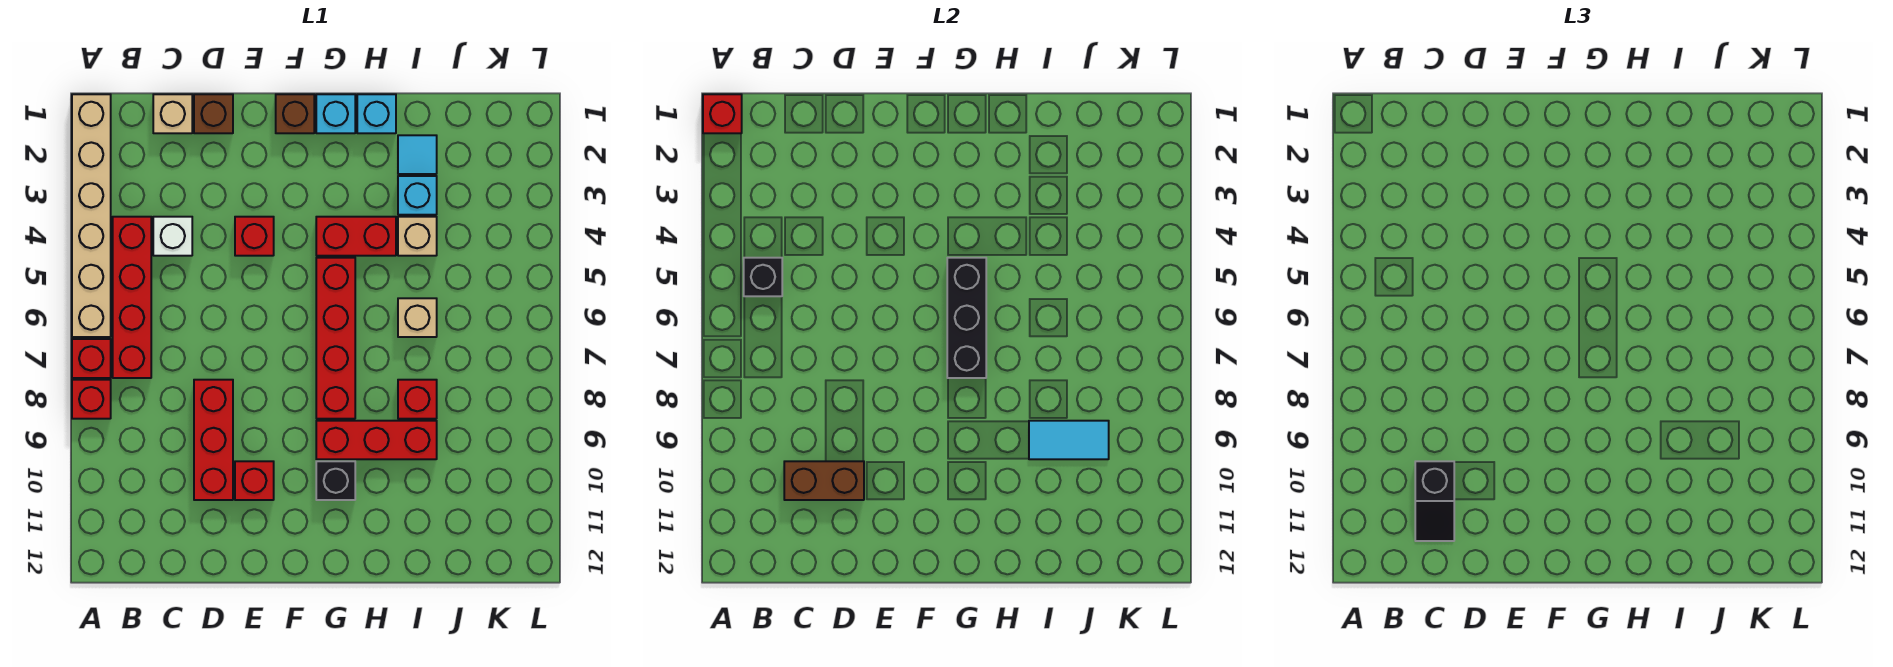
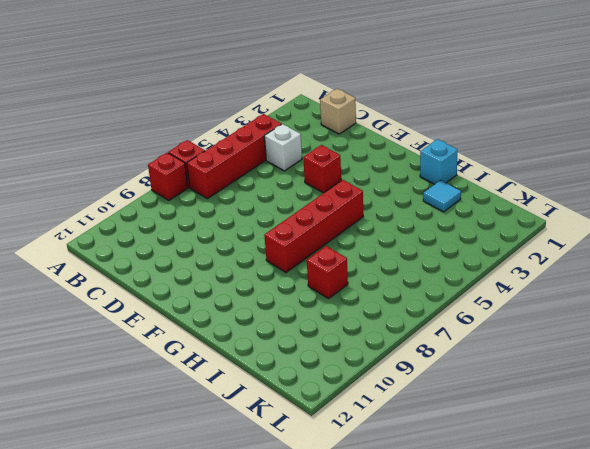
none -> tan 1x6 brick [72,94,111,337]
none -> brown 1x1 brick [194,94,233,133]
none -> red 1x3 brick [194,380,233,500]

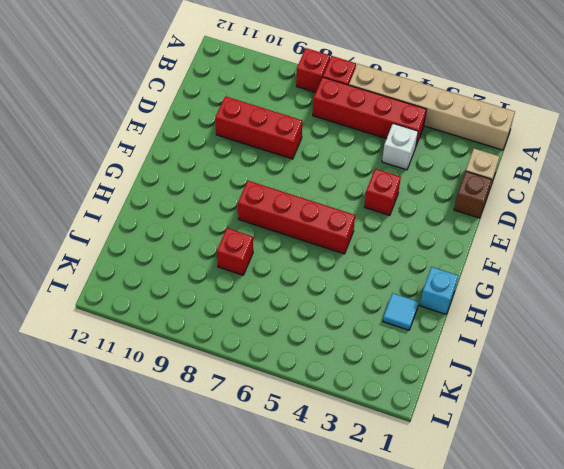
none -> red 1x1 brick [235,461,274,500]
none -> brown 1x1 brick [276,94,314,133]
none -> cyan 1x1 brick [316,94,355,133]

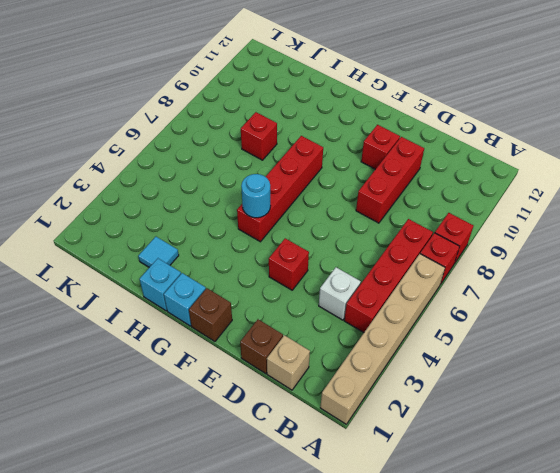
cyan 1x1 round brick [241,174,270,218] -> black 1x3 brick [947,258,986,378]
none -> red 1x2 brick [316,217,396,256]
none -> red 1x3 brick [316,421,437,459]
none -> black 1x1 brick [316,461,355,500]

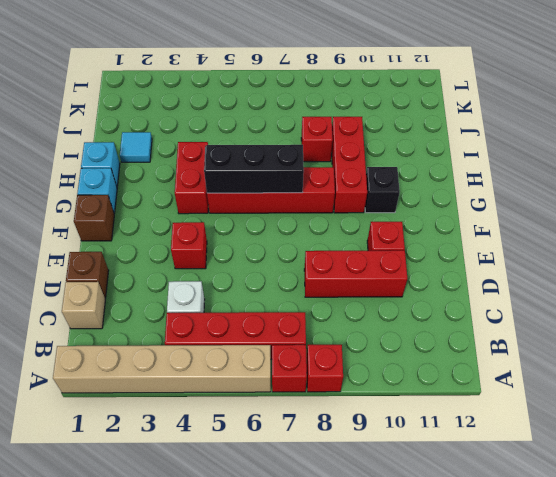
none -> cyan 1x1 brick [398,176,437,215]
none -> tan 1x1 brick [398,217,437,256]
none -> tan 1x1 brick [398,298,437,337]

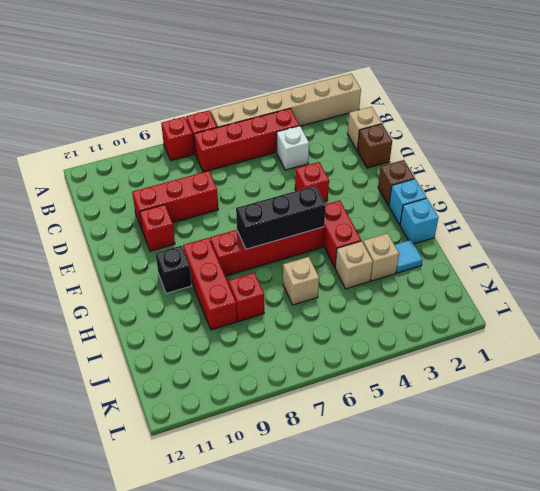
tan 1x1 brick [363,233,399,281] -> cyan 1x1 brick [398,176,437,215]
none -> red 1x1 brick [703,94,742,133]
none -> black 1x1 brick [744,258,782,296]
none -> brown 1x2 brick [784,461,864,500]

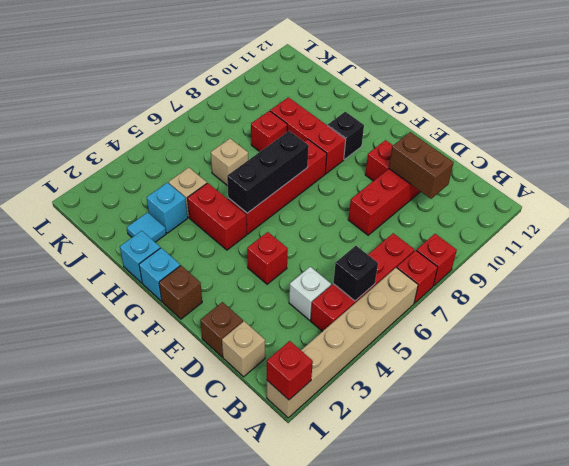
none -> cyan 1x2 tile [1029,421,1109,459]
none -> black 1x2 slope [1415,461,1454,541]

